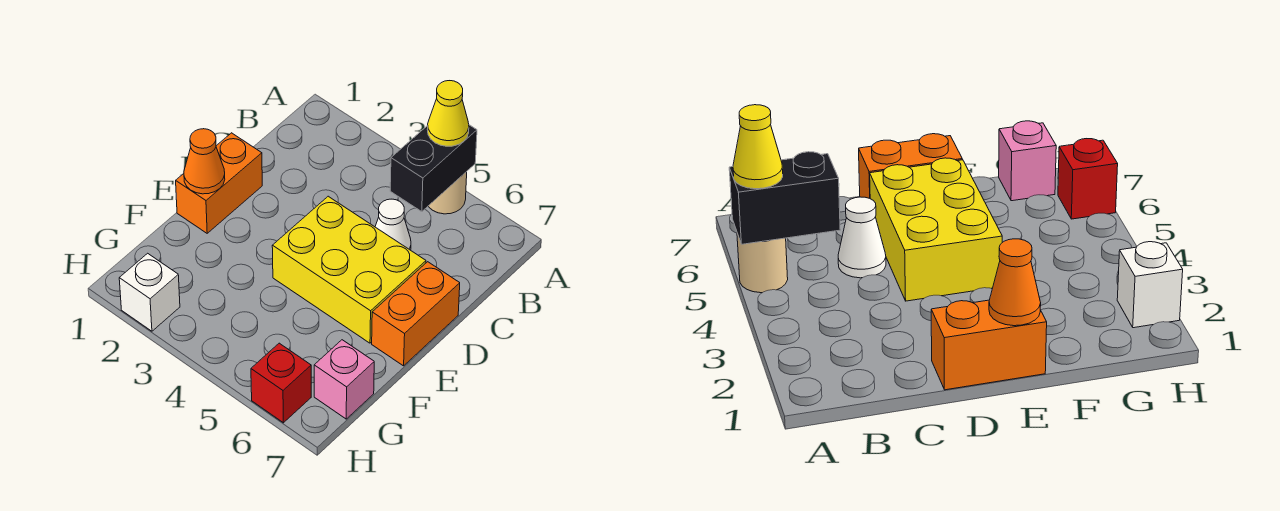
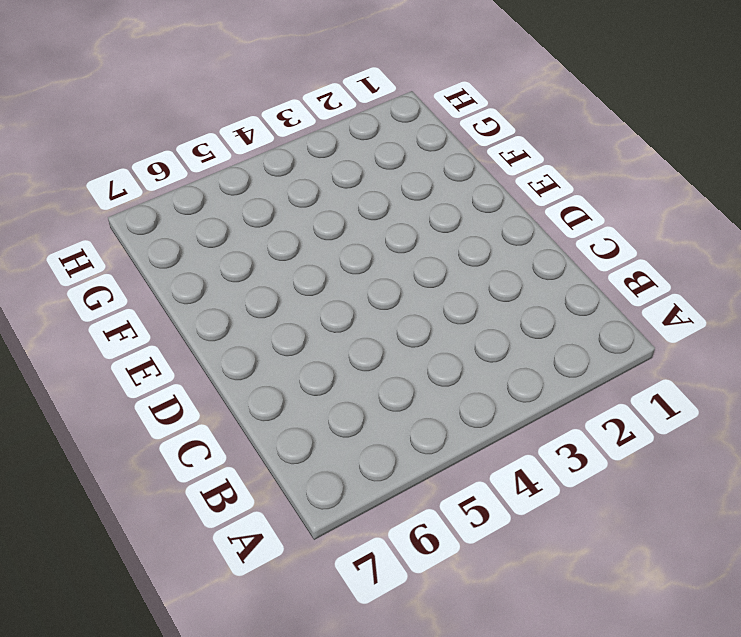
none -> tan 1x1 round brick [428,172,467,214]
none -> white 1x1 cone [375,199,411,250]

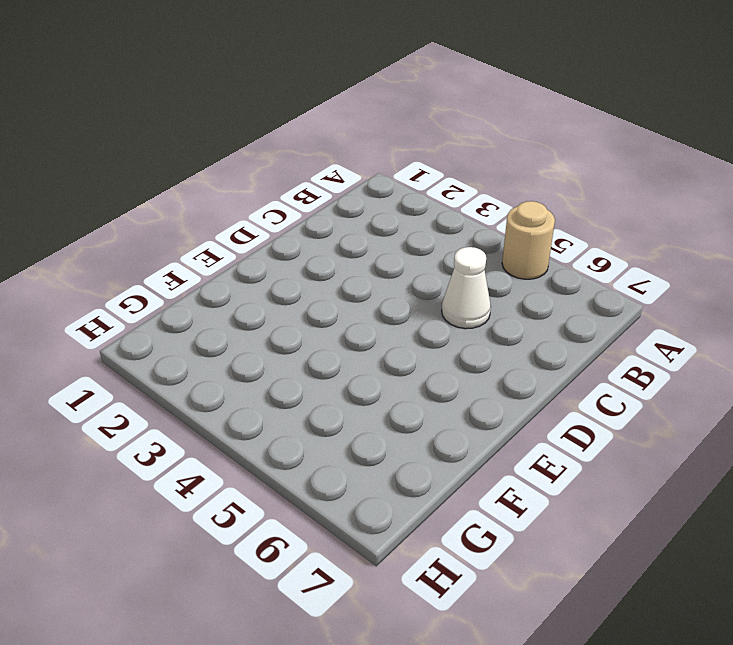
none -> orange 1x2 brick [176,133,262,233]
none -> yellow 2x3 brick [272,196,426,343]

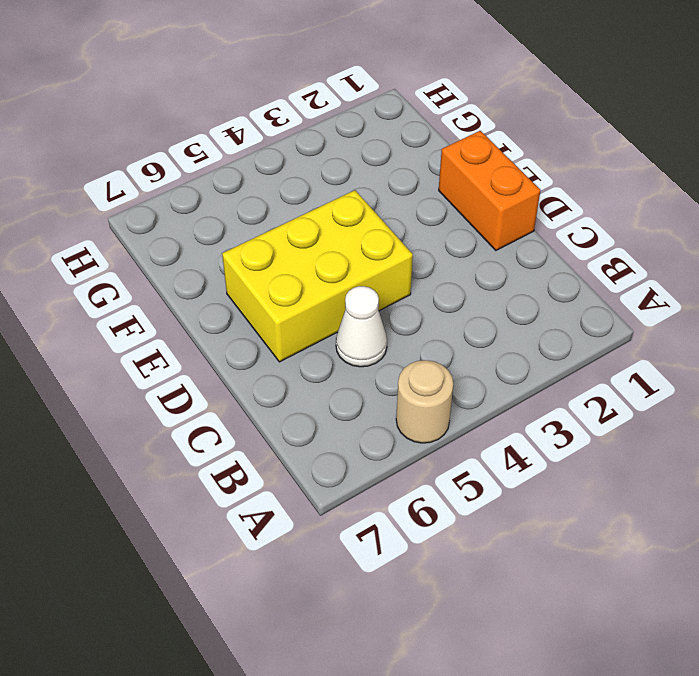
none -> orange 1x2 brick [372,262,460,366]
none -> pink 1x1 brick [314,340,374,419]

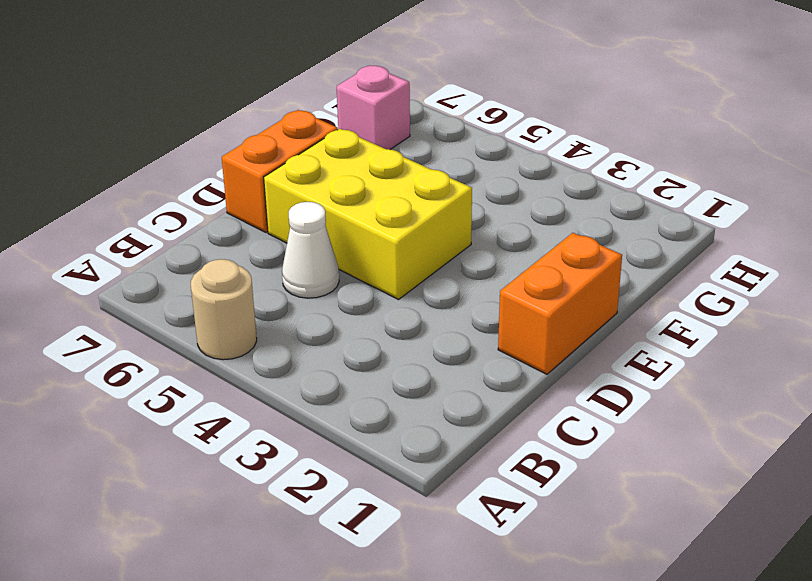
none -> white 1x1 brick [119,253,180,331]
none -> red 1x1 brick [251,343,311,423]

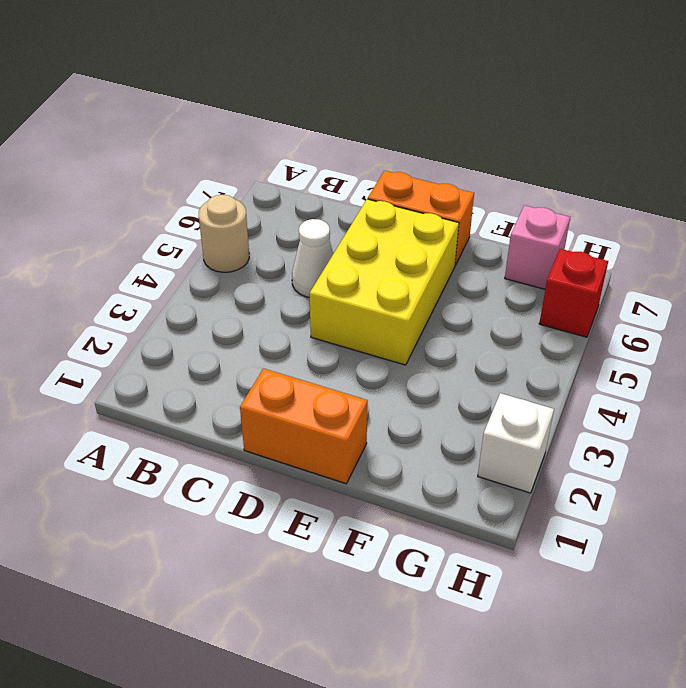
none -> black 1x2 brick [390,125,477,211]
none -> orange 1x1 cone [184,129,225,194]

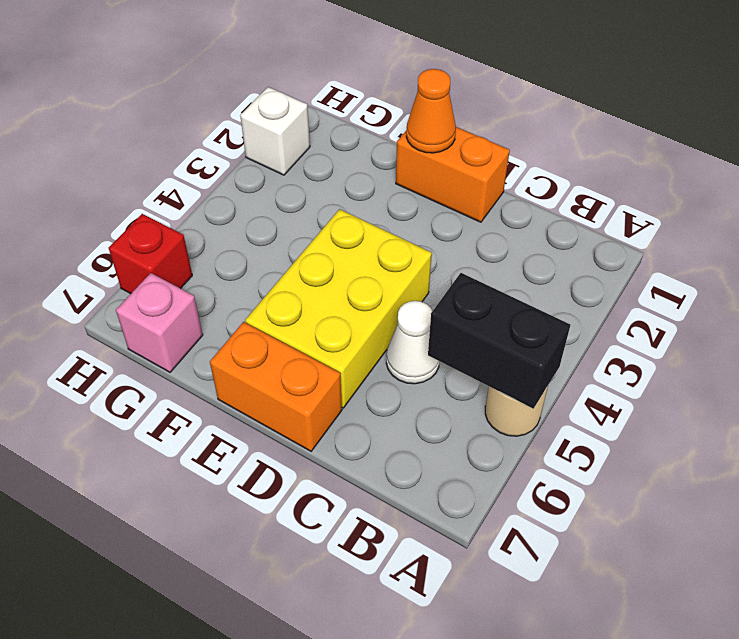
none -> yellow 1x1 cone [427,81,469,146]

